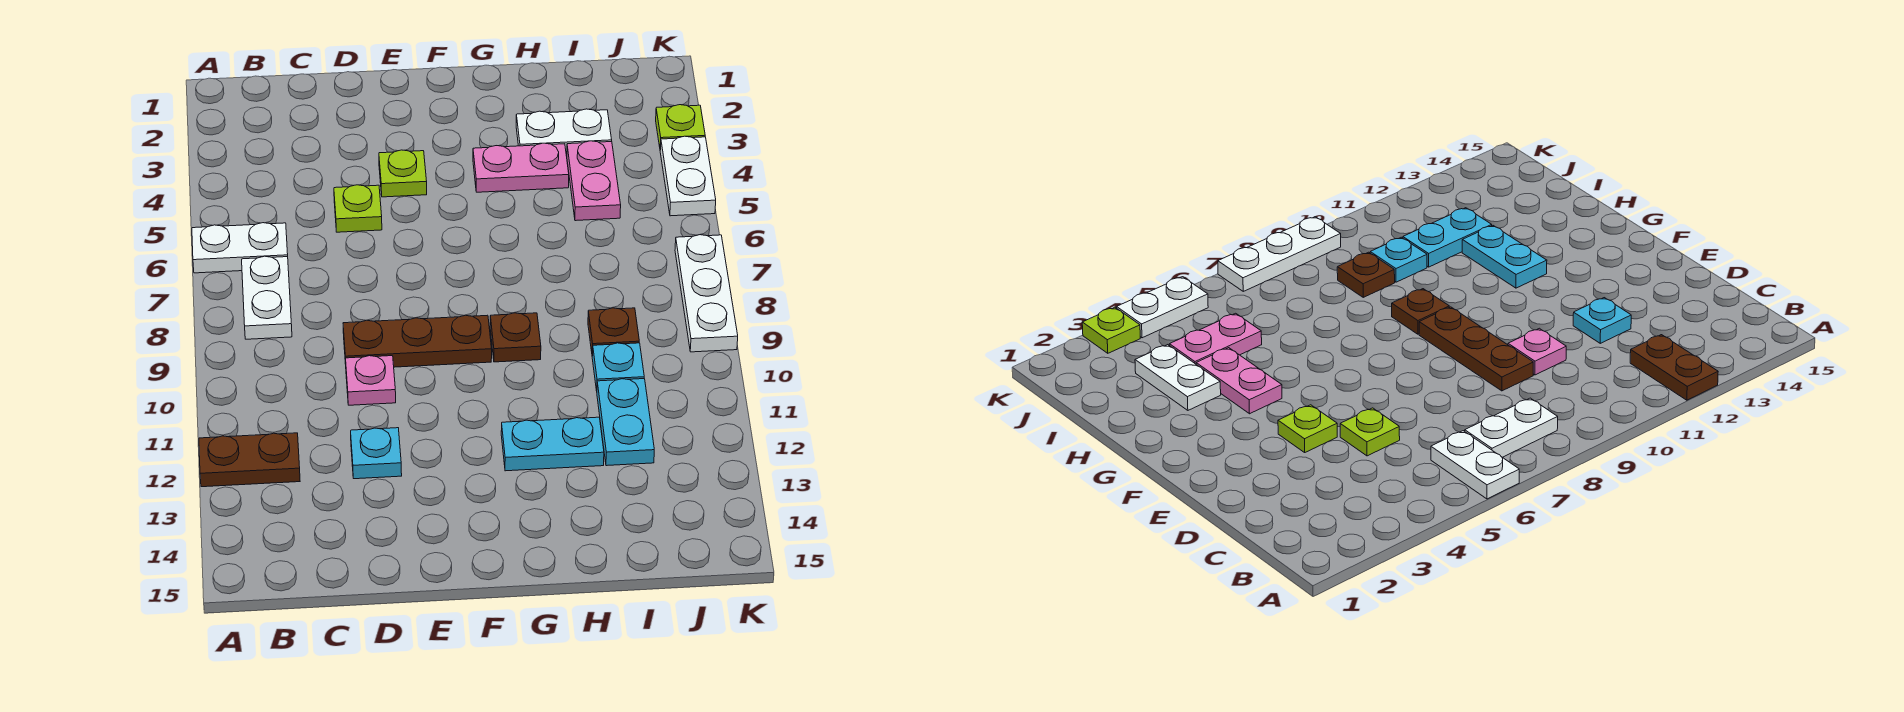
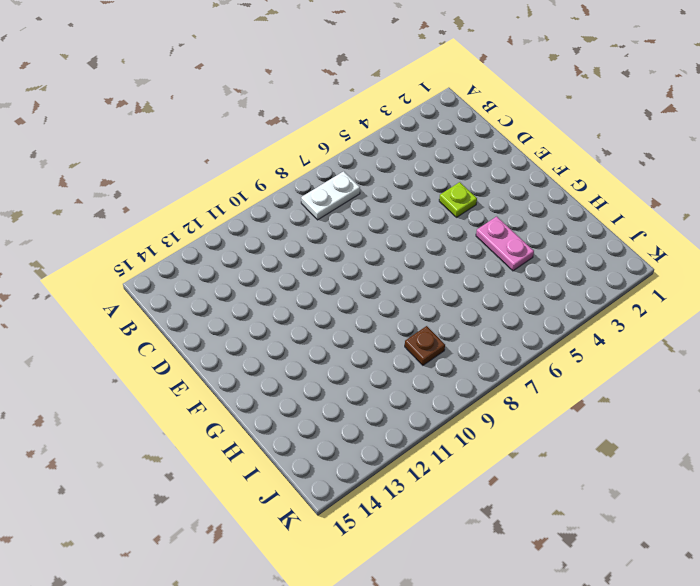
none -> white 1x2 plate [192,223,288,273]
none -> brown 1x2 plate [199,433,300,487]
none -> lime 1x1 plate [334,185,382,232]

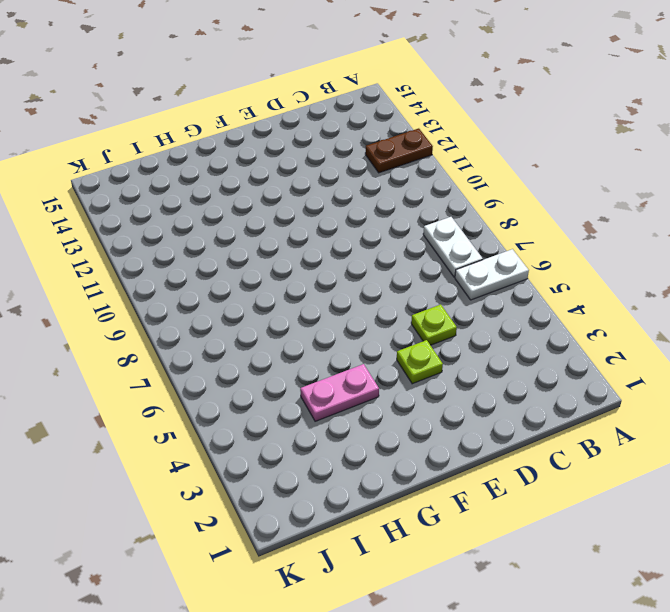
none -> brown 1x3 plate [343,315,492,367]
none -> pink 1x1 plate [346,356,396,405]
none -> cyan 1x1 plate [351,428,402,479]

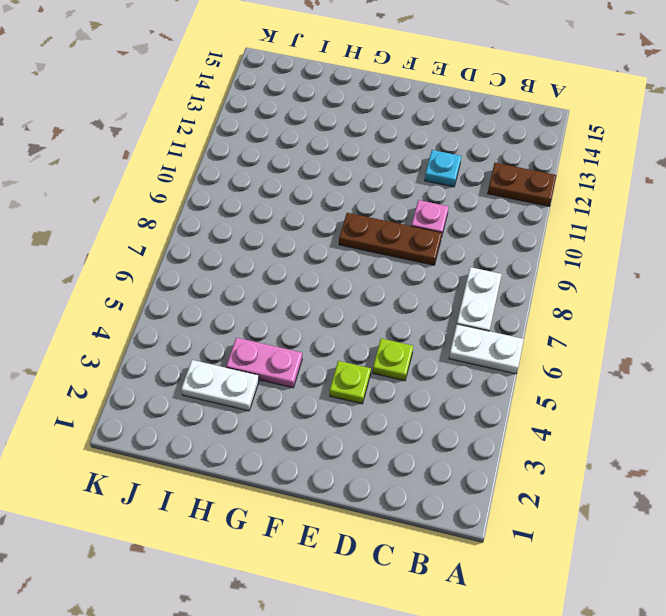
none -> brown 1x1 plate [490,313,541,362]
none -> cyan 1x2 plate [501,417,604,471]
none -> pink 1x2 plate [567,141,621,221]

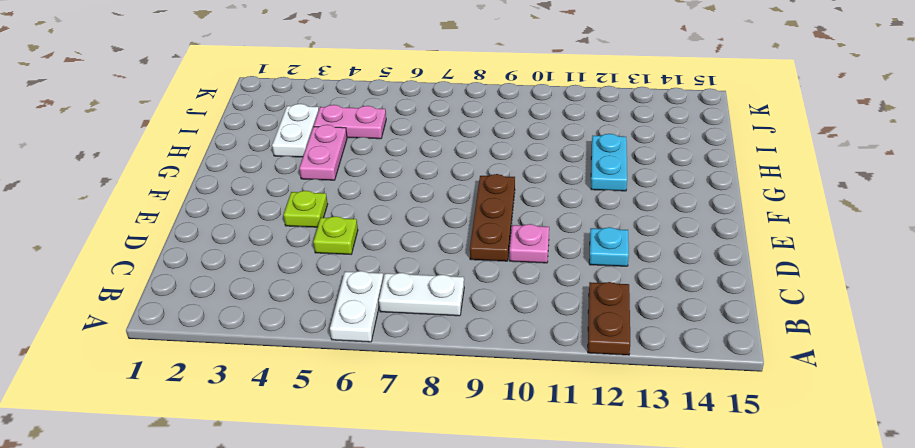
none -> brown 1x1 plate [490,313,541,362]
none -> brown 1x1 plate [588,308,639,356]
none -> cyan 1x1 plate [592,343,644,391]

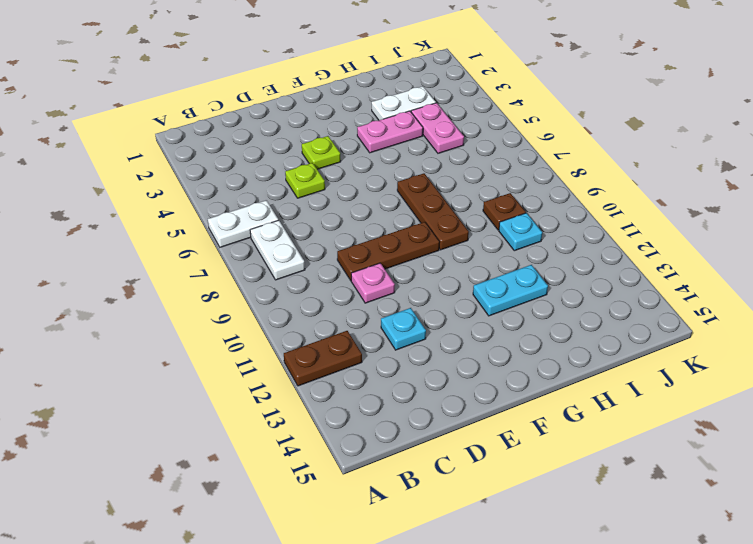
brown 1x3 plate [397,173,469,250] -> brown 1x1 plate [490,313,541,362]
none -> cyan 1x2 plate [597,379,654,466]
none -> lime 1x1 plate [656,105,705,150]
none -> white 1x2 plate [660,136,716,216]

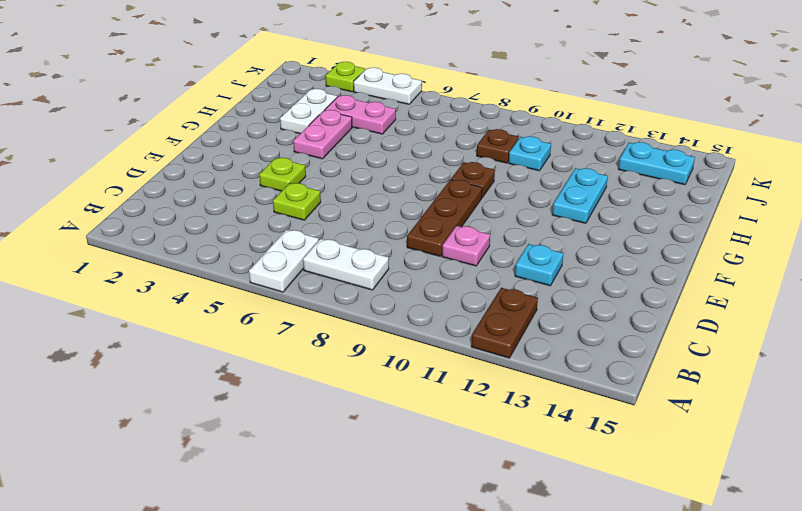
cyan 1x2 plate [618,142,695,185] -> cyan 1x2 plate moved to [597,379,654,466]
none -> white 1x3 plate [675,235,738,352]

